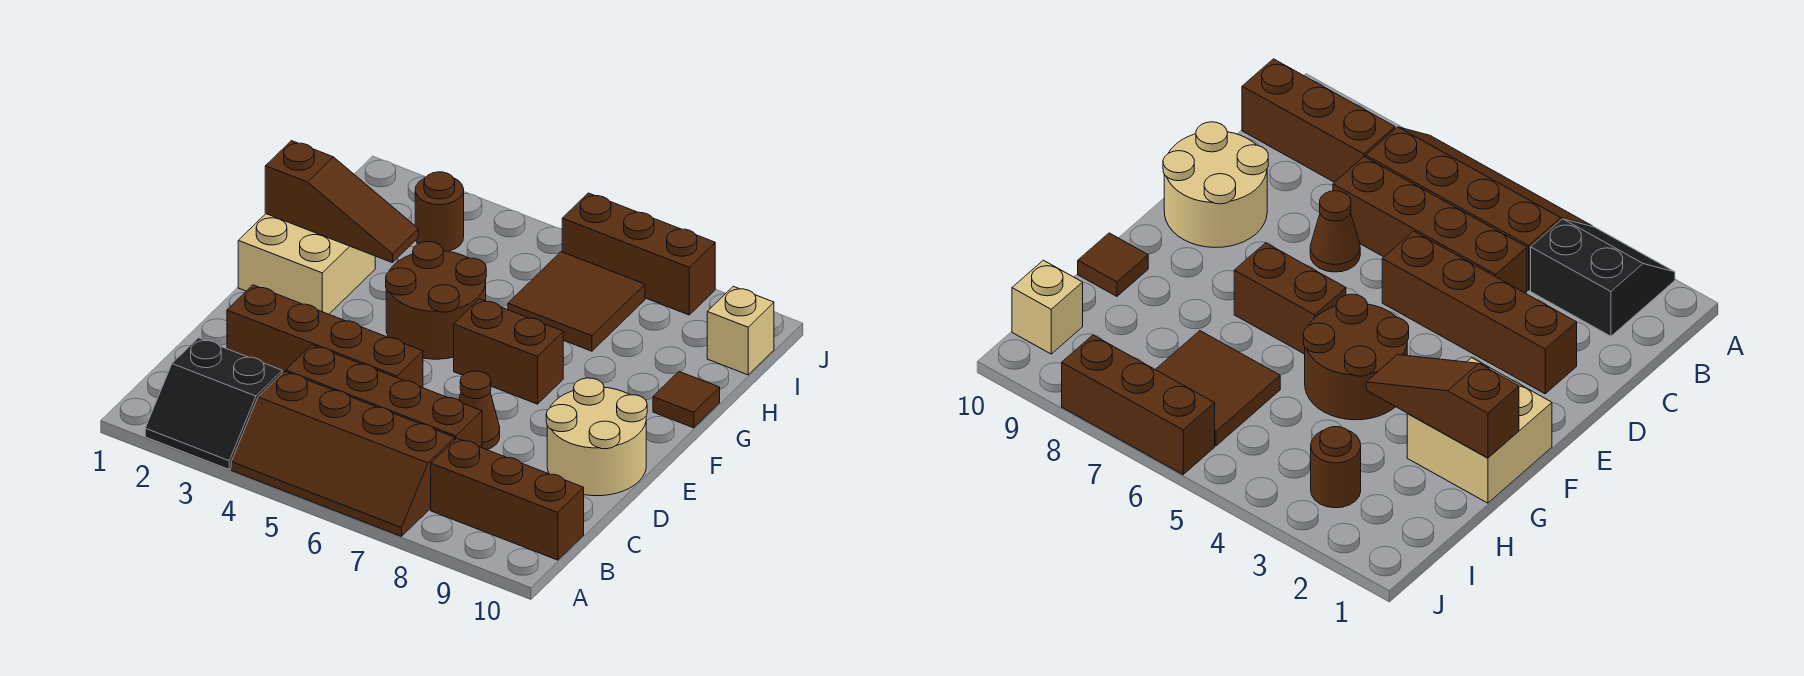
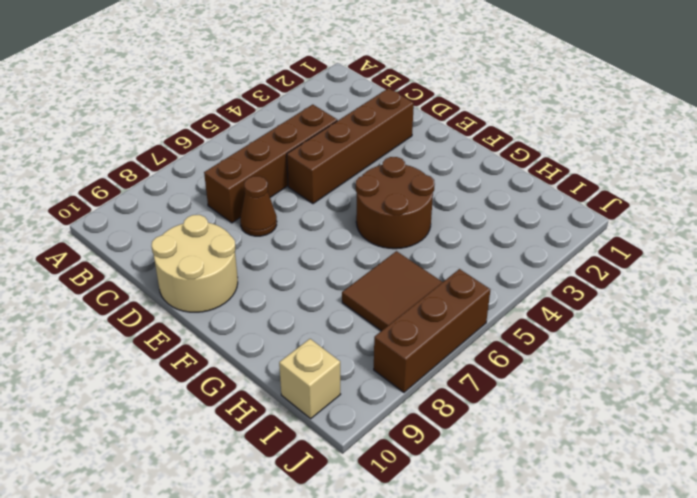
none -> black 2x2 slope [145,338,282,469]
none -> brown 2x4 slope [231,371,455,536]
none -> brown 1x3 brick [431,438,584,560]

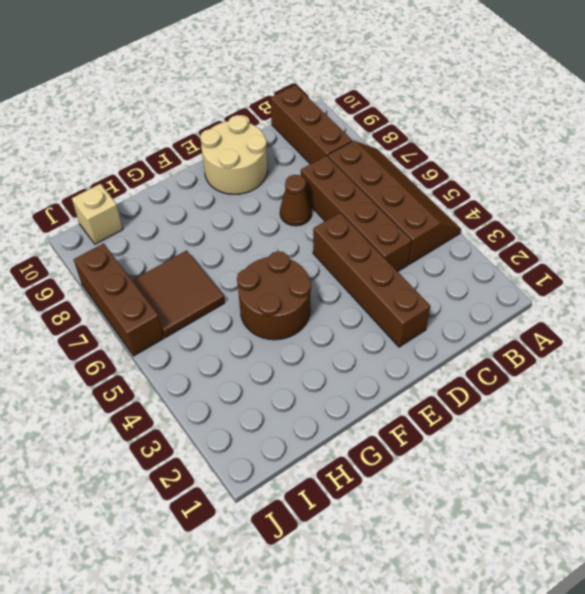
none -> black 2x2 slope [145,338,282,469]
none -> tan 2x2 brick [238,214,375,314]
none -> brown 1x2 brick [454,299,563,404]

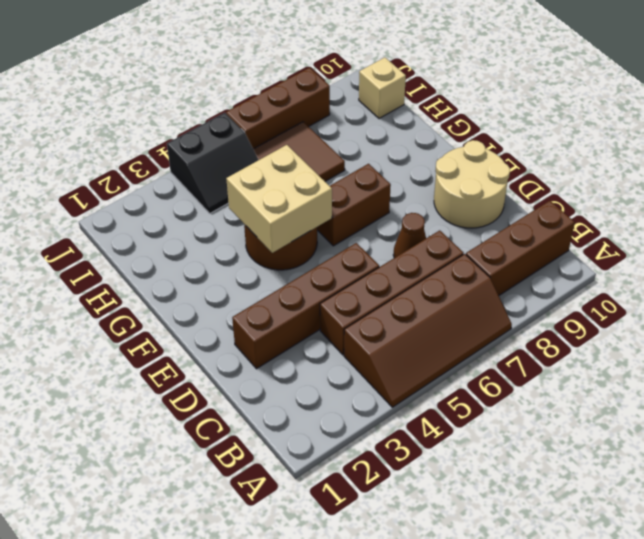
tan 2x2 brick [226,145,332,253] -> tan 2x2 brick moved to [238,214,375,314]
black 2x2 slope [167,113,258,213] -> black 2x2 slope moved to [145,338,282,469]
none -> brown 1x1 tile [653,372,720,428]
none -> brown 1x1 round brick [415,172,464,251]
none -> brown 1x3 slope [265,141,418,263]

